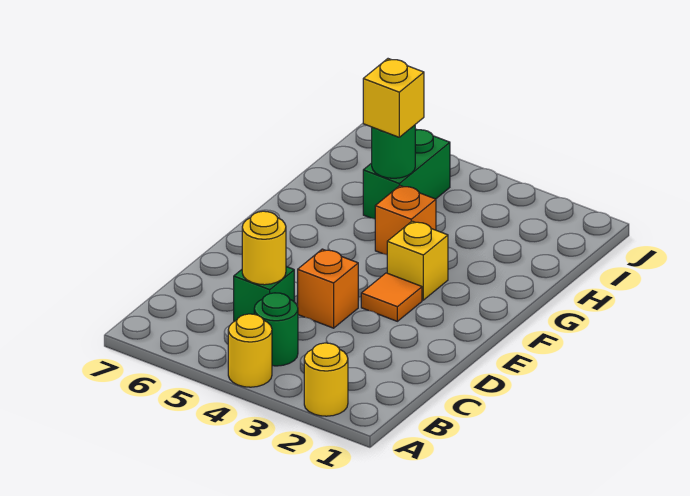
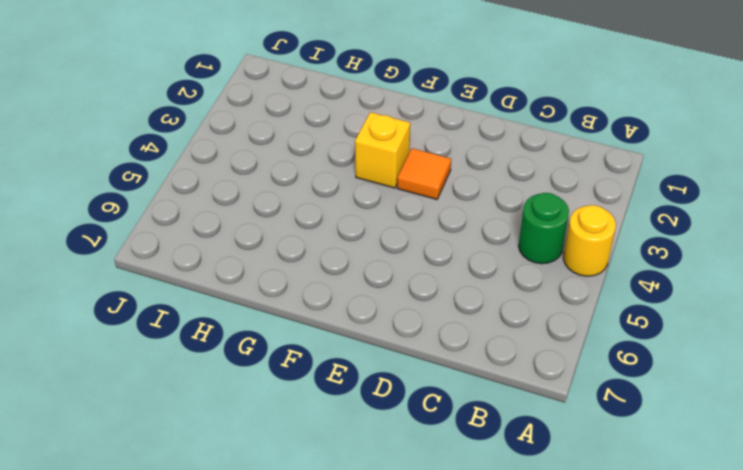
none -> yellow 1x1 round brick [304,343,348,416]
none -> green 1x1 brick [234,267,294,321]
none -> orange 1x1 brick [298,249,358,328]

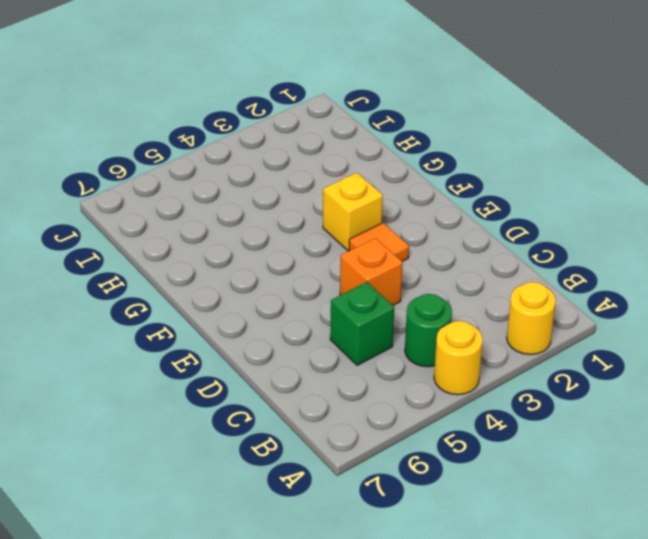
none -> orange 1x1 brick [375,186,436,255]
none -> green 1x2 brick [363,129,450,219]
none -> yellow 1x1 round brick [242,211,286,285]

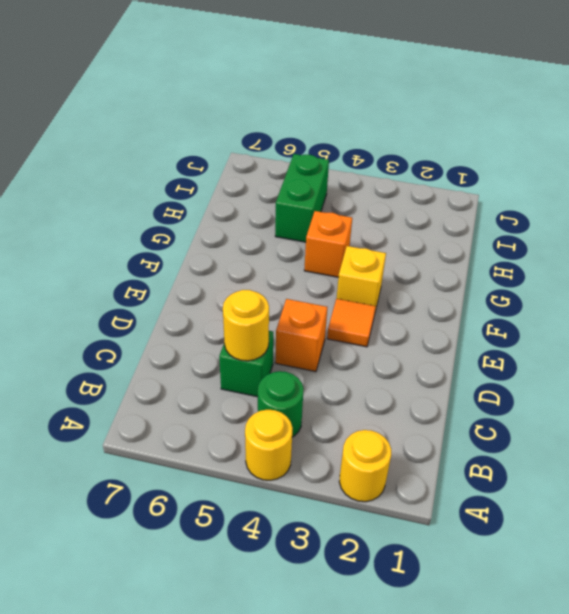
none -> green 1x1 round brick [372,125,415,178]
none -> yellow 1x1 brick [363,59,424,137]

